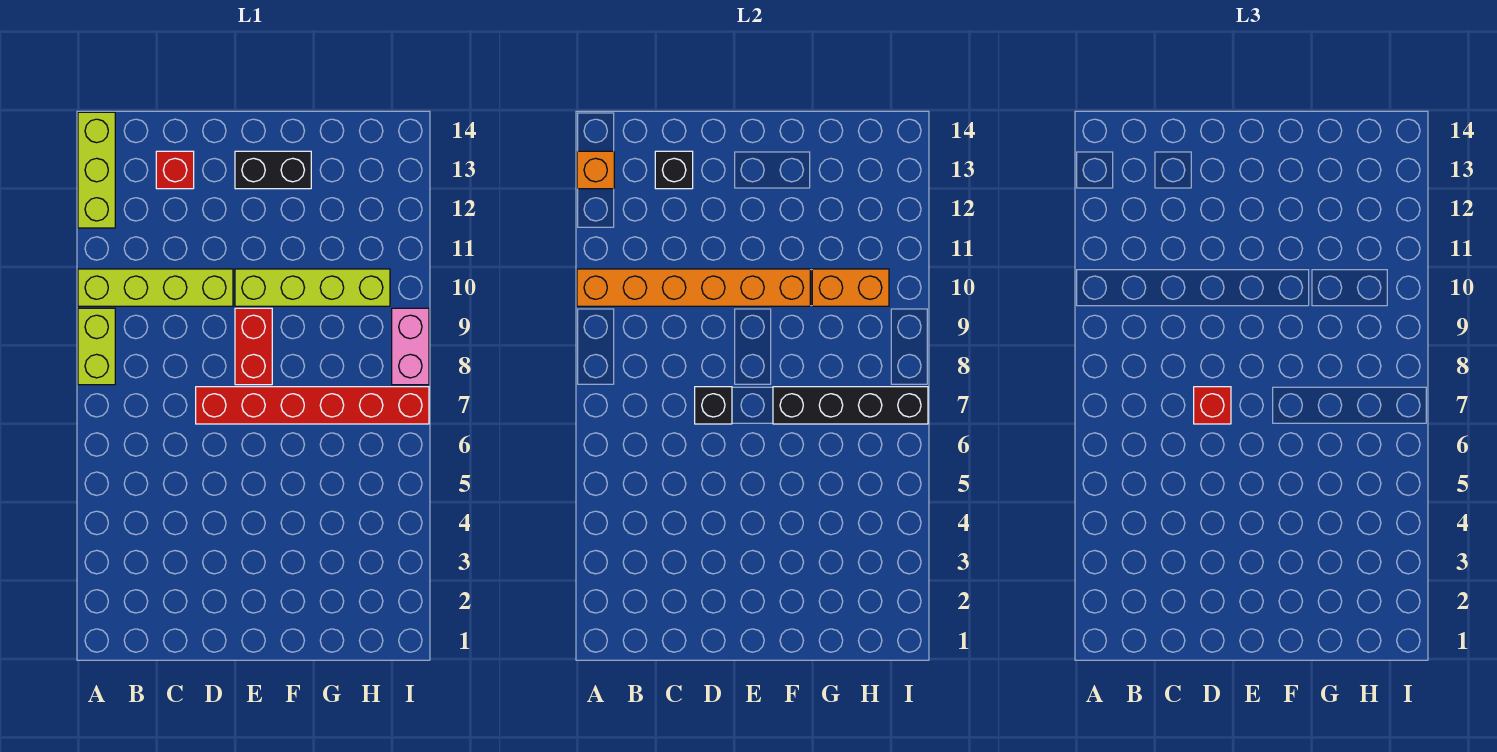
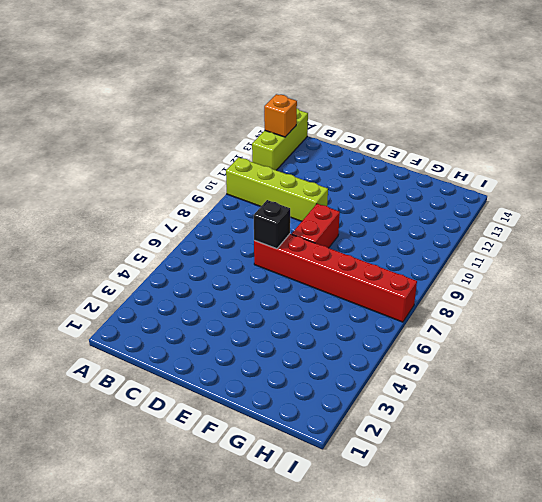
none -> lime 1x2 brick [78,308,115,385]
none -> red 1x1 brick [156,151,194,189]
none -> lime 1x4 brick [235,269,390,306]

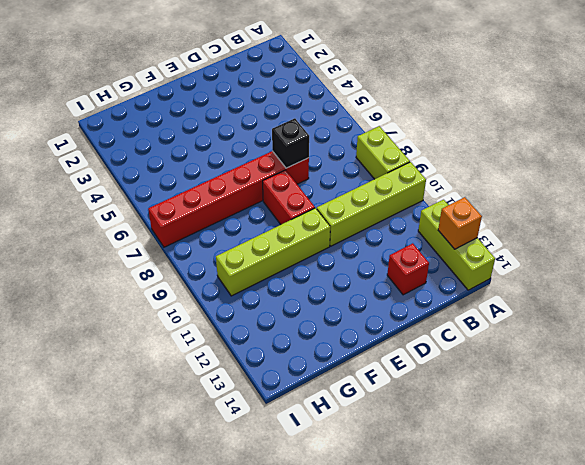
none -> black 1x2 brick [235,151,311,189]
none -> pink 1x2 brick [392,308,429,385]
none -> orange 1x6 brick [577,269,810,306]

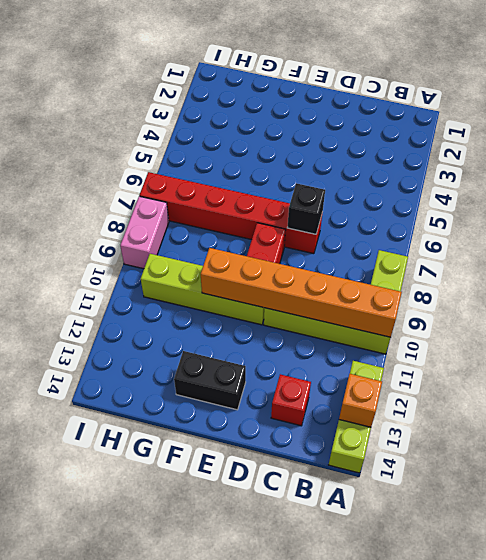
none -> black 1x1 brick [655,151,693,189]
none -> black 1x4 brick [773,387,928,424]
none -> orange 1x2 brick [812,269,889,306]

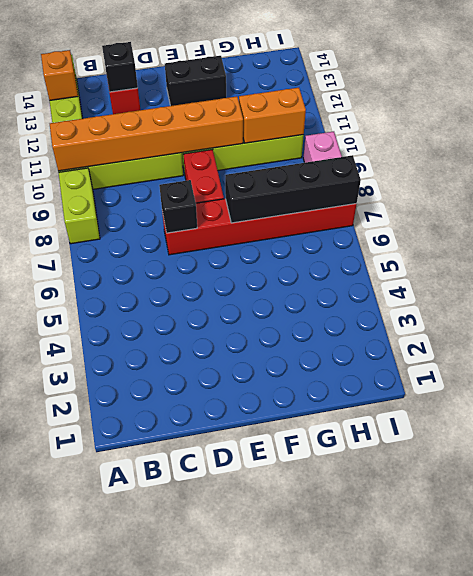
none -> red 1x1 brick [1194,387,1231,424]

